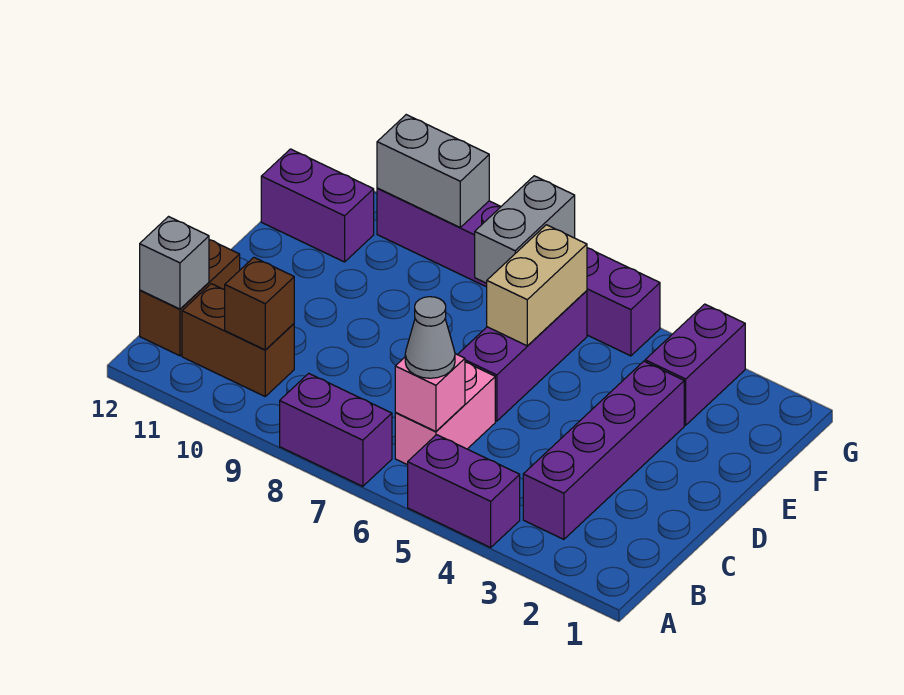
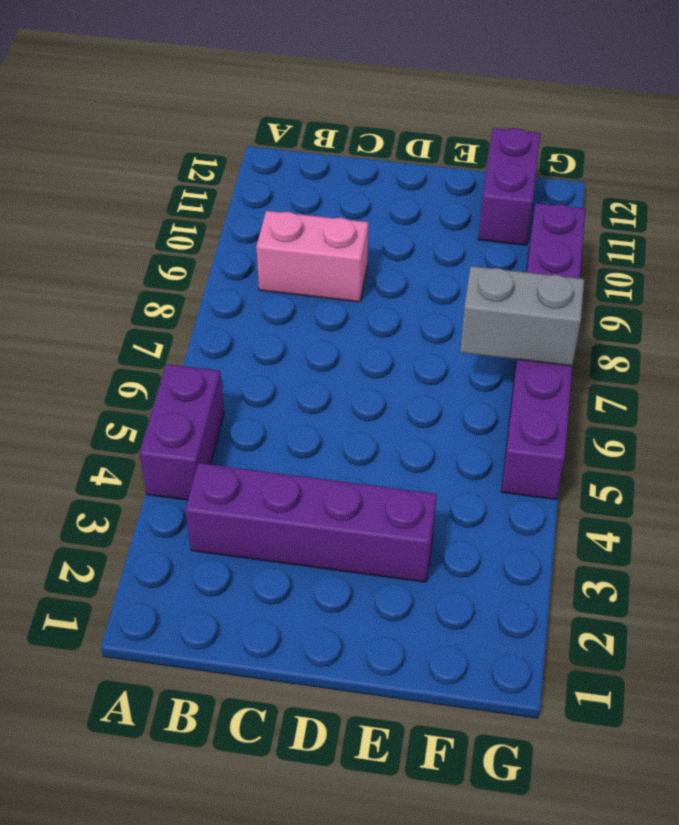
pink 1x2 brick [256,211,368,302] -> pink 1x2 brick moved to [395,362,495,465]
none -> purple 1x2 brick [280,373,392,486]
none -> brown 1x2 brick [182,284,294,396]
none -> brown 1x2 brick [140,240,240,356]

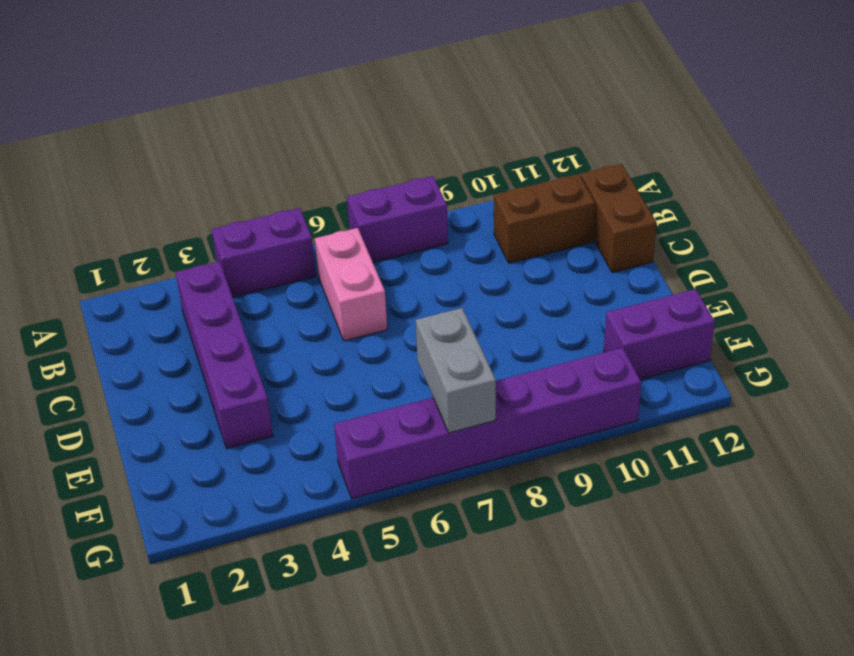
none -> purple 1x3 brick [458,291,587,421]
none -> purple 1x2 brick [645,304,745,425]
none -> pink 1x1 brick [395,354,465,431]

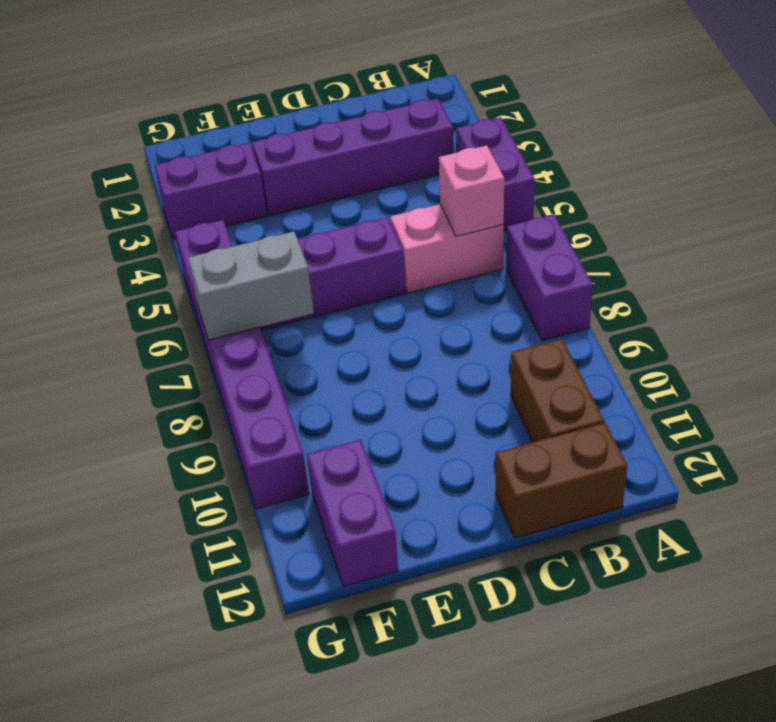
none -> brown 1x1 brick [225,258,294,350]
none -> grey 1x1 brick [140,217,209,309]
none -> tan 1x2 brick [487,225,587,346]

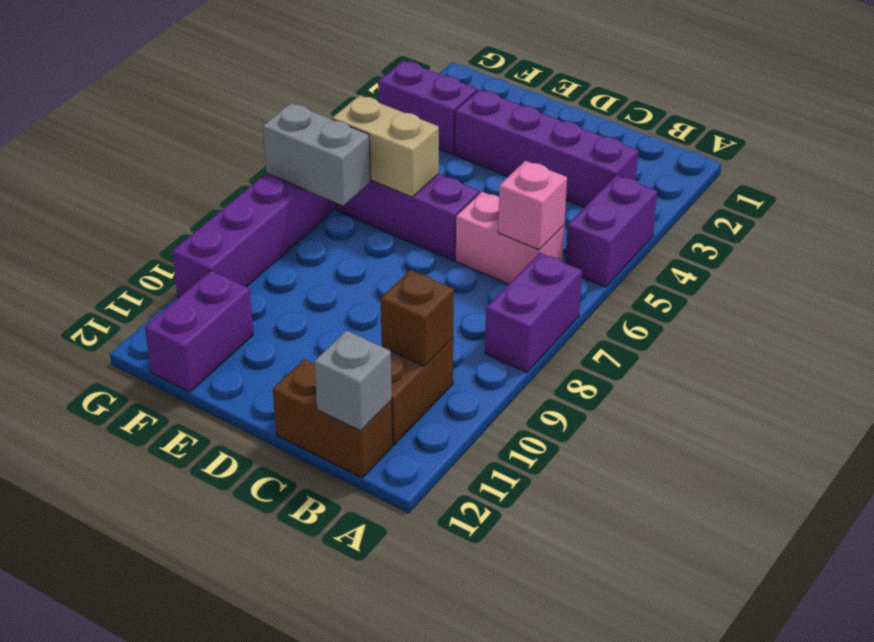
none -> grey 1x2 brick [377,115,489,227]
none -> grey 1x1 cone [405,297,455,378]

